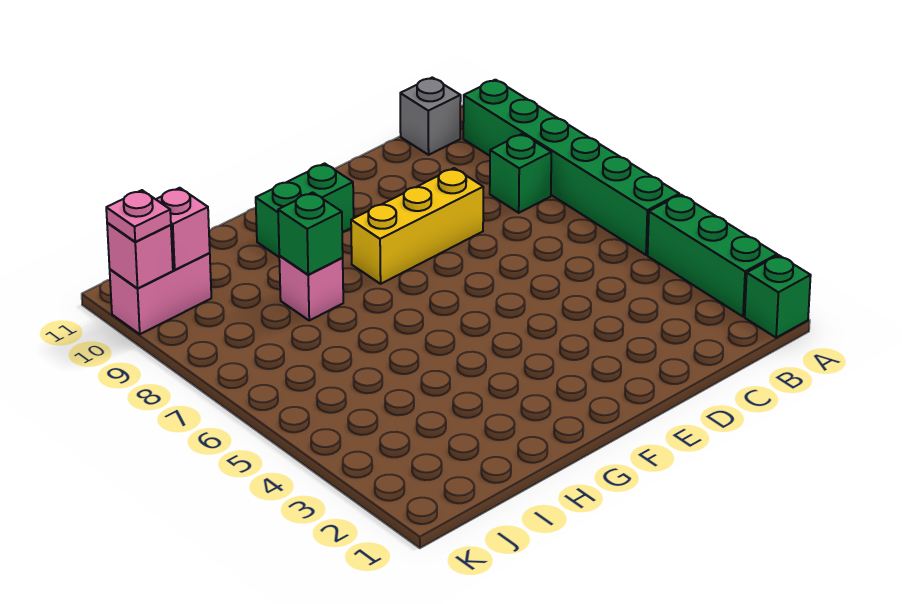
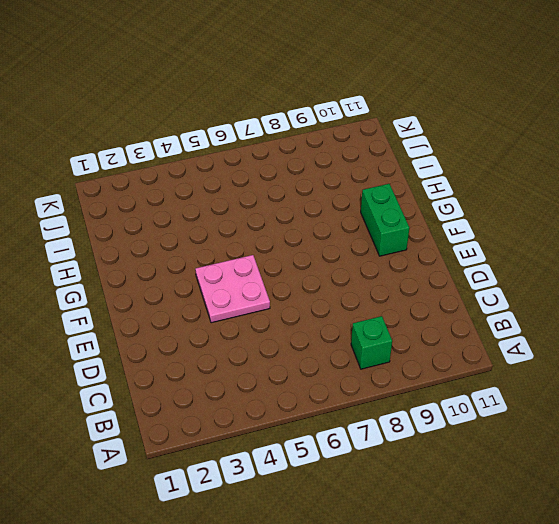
pink 2x2 plate [195,255,270,323] -> none
none -> green 1x1 brick [745,255,811,338]
none -> green 1x3 brick [648,195,777,317]
none -> green 1x6 brick [463,80,679,255]

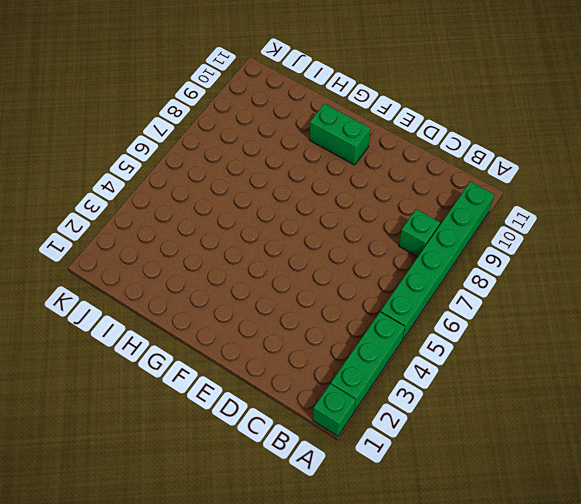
none -> grey 1x1 brick [400,77,461,155]
none -> yellow 1x3 brick [351,168,483,284]
none -> pink 1x1 brick [279,256,343,320]

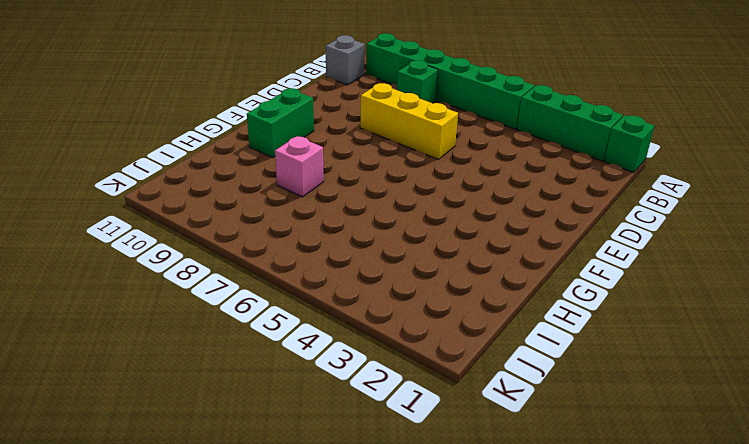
yellow 1x3 brick [360,83,458,159] -> yellow 1x3 brick turned to [351,168,483,284]
none -> pink 1x2 brick [110,253,211,334]
none -> green 1x1 brick [278,192,343,275]
none -> pink 1x1 brick [156,188,210,270]

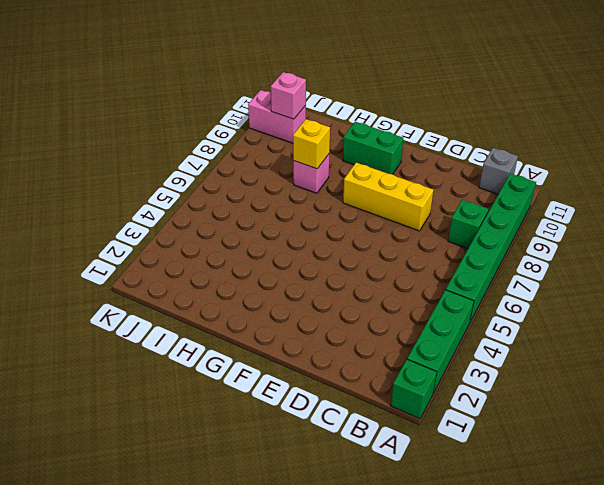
yellow 1x1 brick [293,119,330,169] -> green 1x1 brick [278,192,343,275]
none -> pink 1x1 brick [107,223,173,289]
none -> pink 1x1 plate [106,190,171,242]

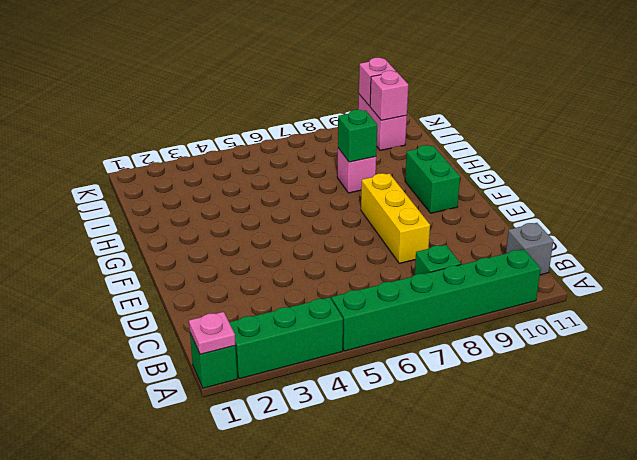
pink 1x1 plate [189,312,236,354] -> pink 1x1 plate moved to [106,190,171,242]

